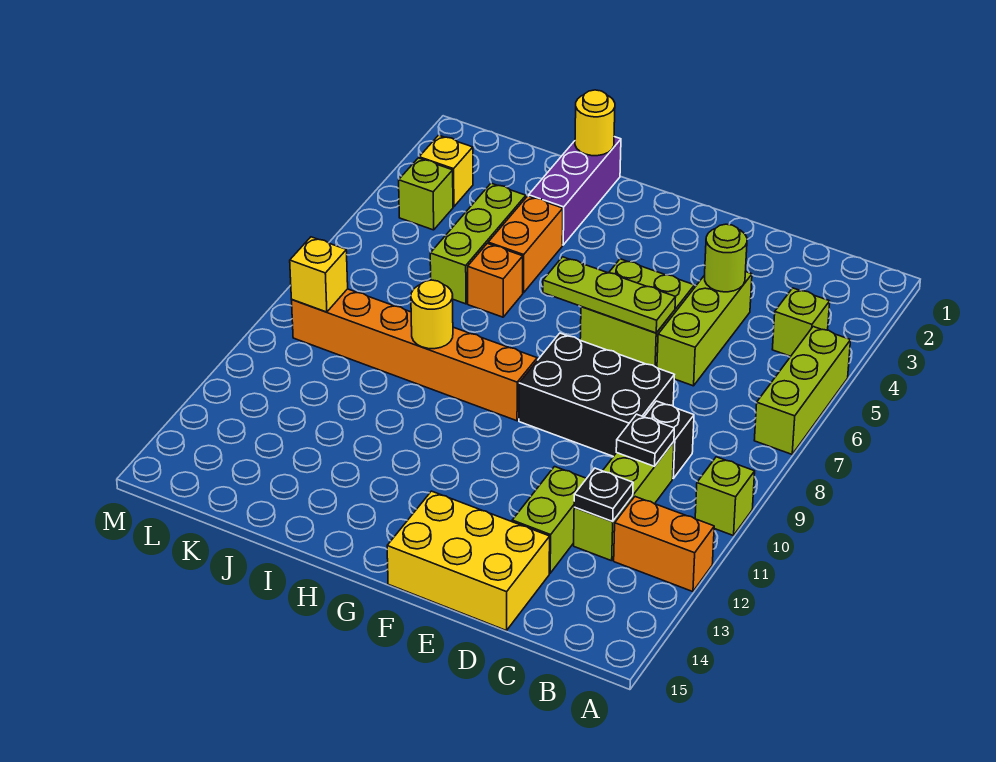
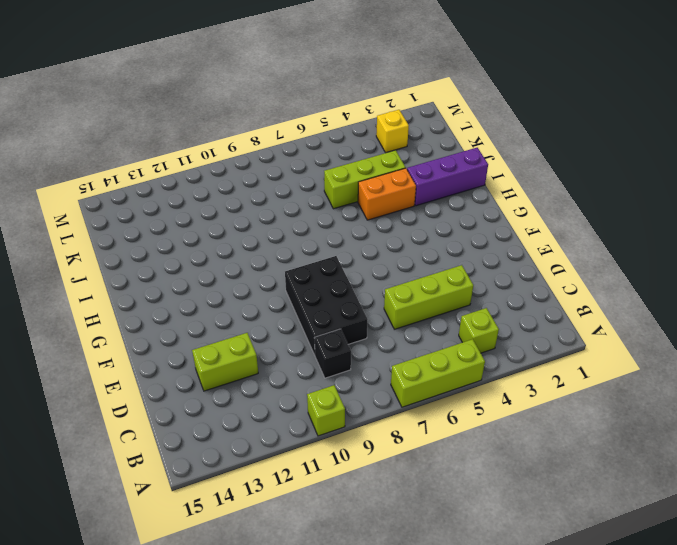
none -> orange 1x2 brick [614,497,714,592]
none -> lime 1x3 brick [574,442,674,561]
none -> yellow 2x3 brick [387,491,550,631]

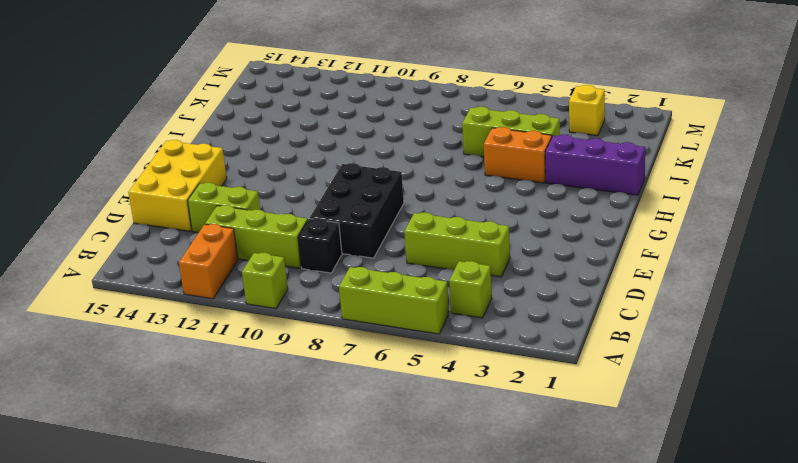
none -> lime 2x2 brick [580,259,694,368]
none -> orange 1x6 brick [292,289,537,421]
none -> orange 1x1 brick [468,243,523,317]

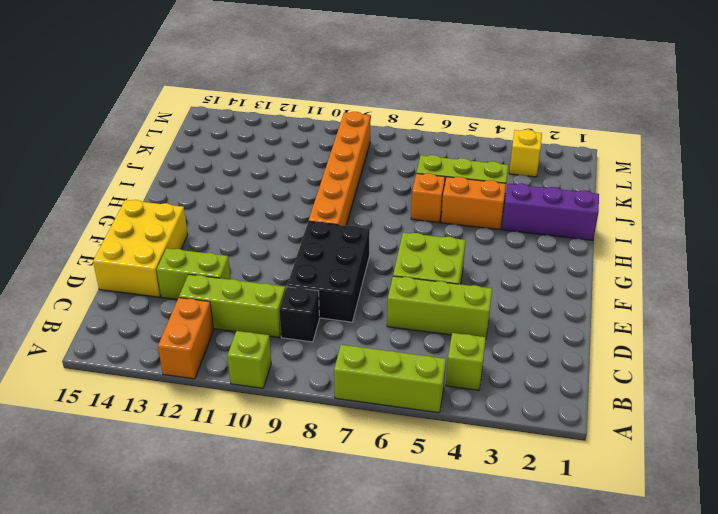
none -> lime 1x1 brick [399,158,453,230]
none -> black 1x1 plate [616,414,674,466]
none -> black 1x1 plate [574,468,633,522]

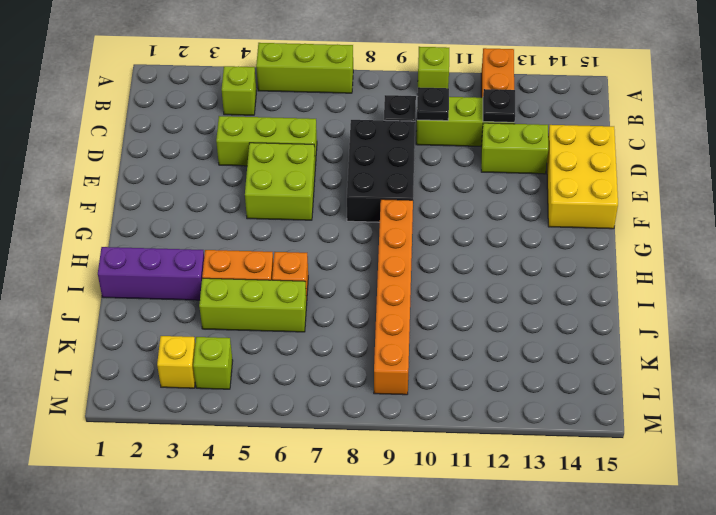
none -> lime 1x1 round brick [704,224,747,292]
none -> lime 1x3 plate [543,257,676,333]
none -> yellow 1x1 round brick [575,90,615,156]

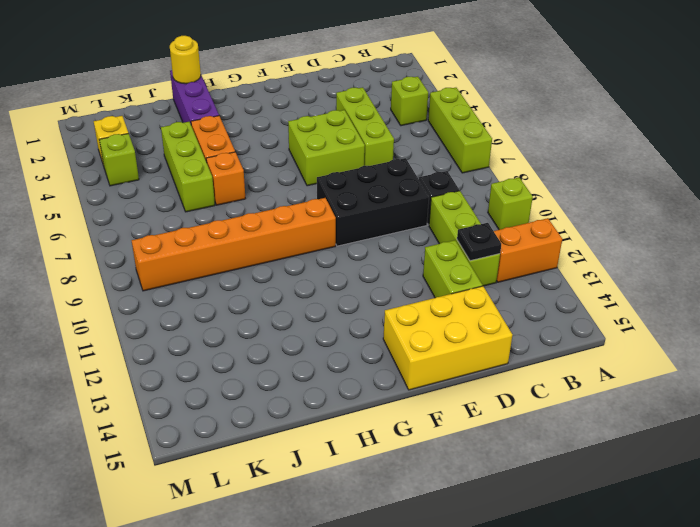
none -> black 1x1 plate [616,414,674,466]
none -> lime 1x1 round brick [704,224,747,292]
none -> lime 1x3 plate [543,257,676,333]

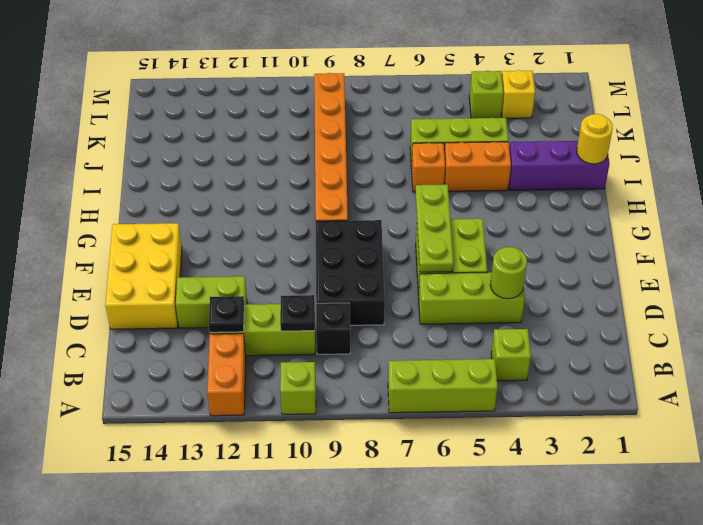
none -> yellow 1x1 round brick [411,280,453,349]
none -> yellow 1x1 brick [290,237,348,312]

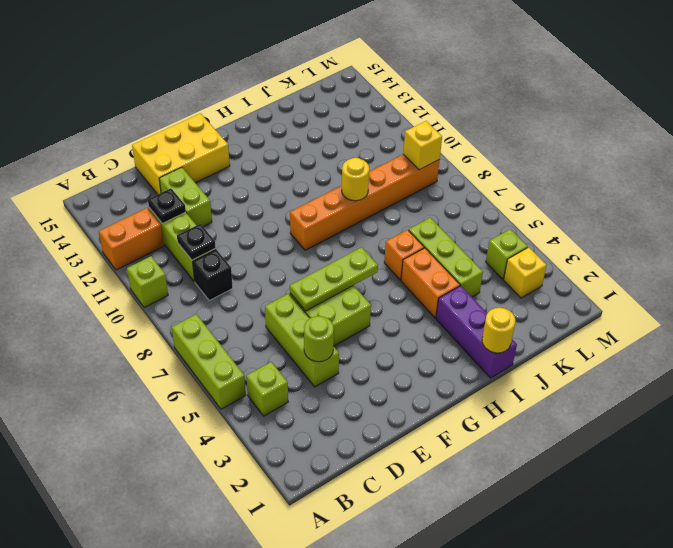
none -> black 2x3 brick [519,333,674,456]

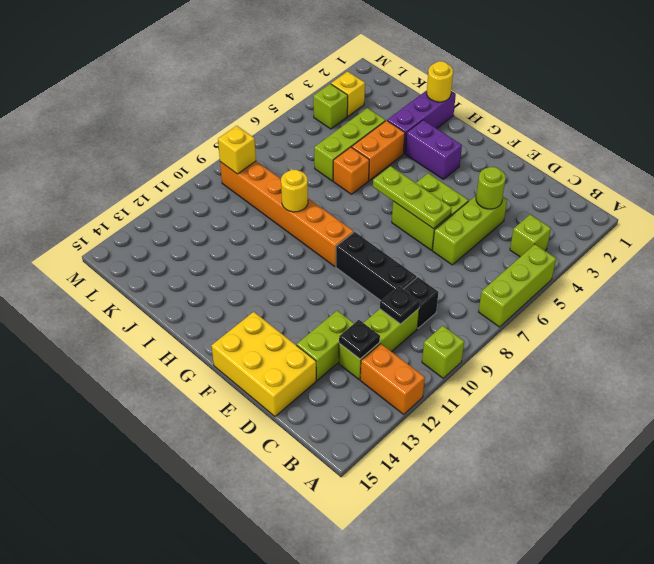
black 1x3 brick [336,232,417,301] -> black 2x3 brick [519,333,674,456]
purple 1x2 brick [405,120,462,179] -> none

